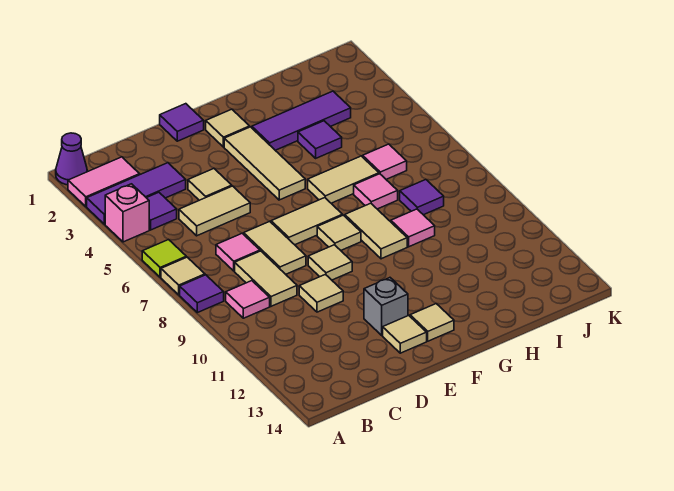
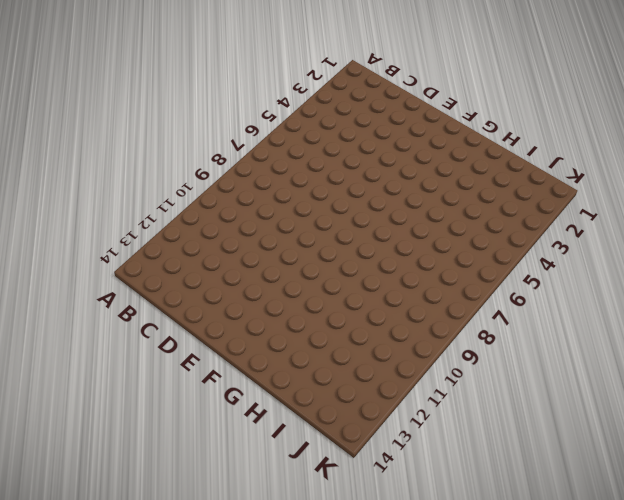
none -> purple 1x1 cone [56,133,87,185]
none -> pink 1x2 tile [68,157,140,207]
none -> purple 1x3 tile [87,163,186,224]
none -> pink 1x1 brick [105,184,149,242]

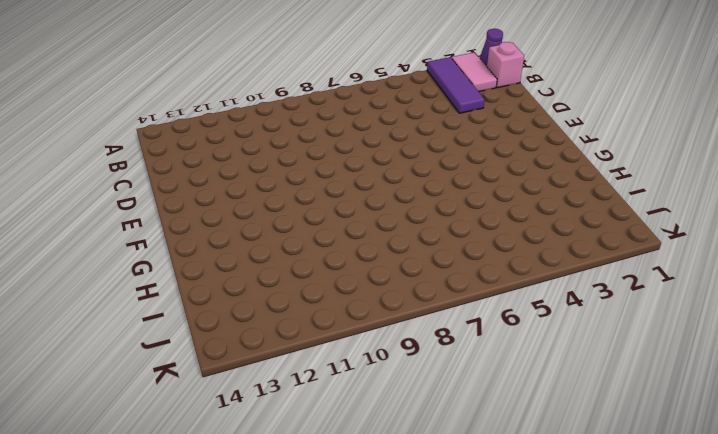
pink 1x1 brick [487,42,524,88] -> pink 1x1 brick moved to [105,184,149,242]
none -> lime 1x1 tile [142,240,186,277]
none -> tan 1x1 tile [161,257,205,295]
none -> purple 1x1 tile [180,275,224,313]
none -> purple 1x1 tile [147,192,177,230]

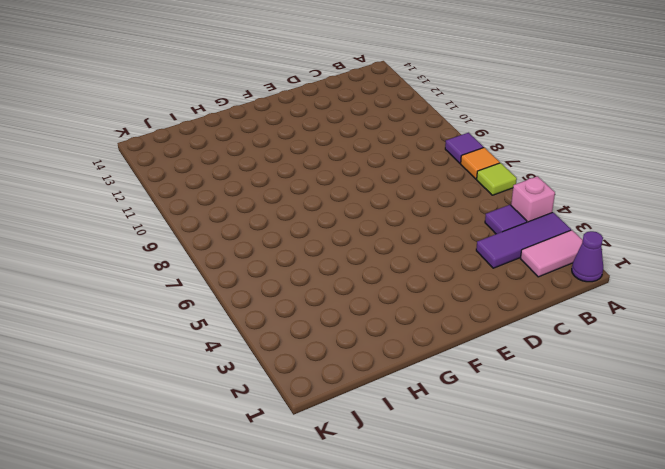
orange 1x1 tile [461,148,500,179] -> tan 1x1 tile [161,257,205,295]
none -> pink 1x1 tile [226,281,270,318]
none -> tan 1x2 tile [179,186,250,236]
none -> pink 1x1 tile [216,233,260,271]
none -> tan 1x2 tile [235,251,297,306]

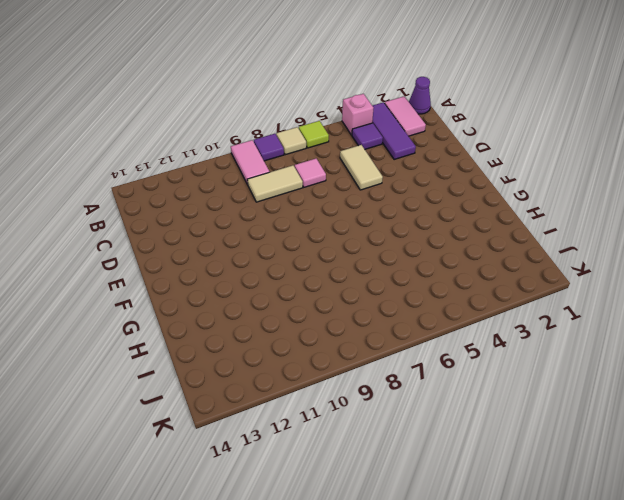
pink 1x2 tile [231,140,269,185] -> pink 1x1 tile [226,281,270,318]
none -> tan 1x1 tile [188,169,232,200]
none -> tan 1x2 tile [244,221,306,274]
none -> tan 1x1 tile [299,274,343,312]
none -> purple 1x1 tile [160,104,204,141]

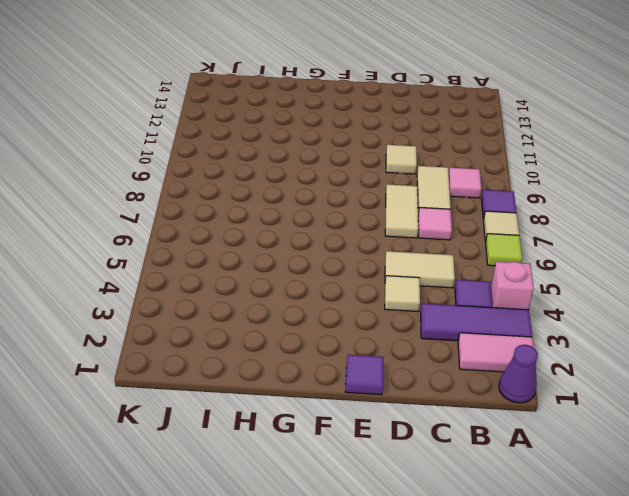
none -> tan 1x2 tile [271,198,343,245]
none -> tan 1x1 tile [308,245,352,280]
none -> grey 1x1 brick [364,278,408,335]
none -> tan 1x1 tile [383,315,427,353]

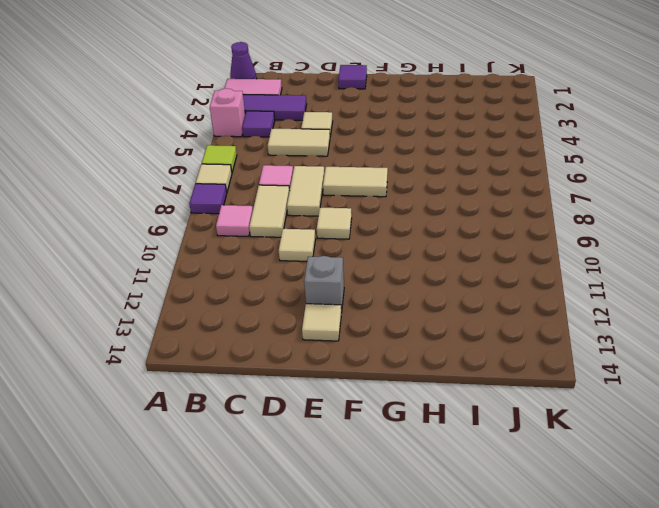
none -> tan 1x1 tile [206,109,250,147]
none -> tan 1x3 tile [224,127,305,200]
none -> tan 1x1 tile [317,215,361,250]
none -> tan 1x1 tile [410,304,454,341]

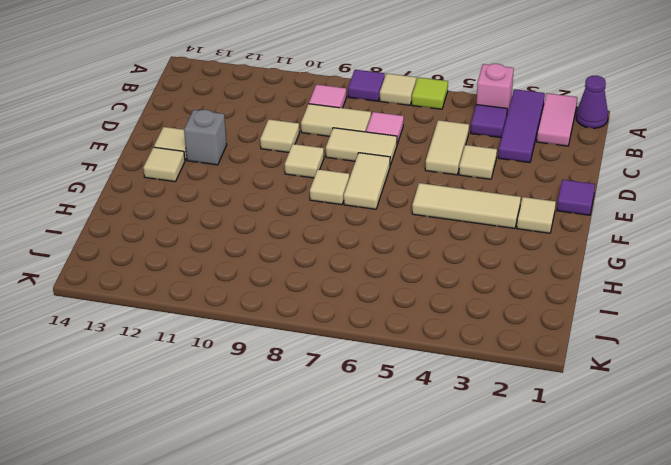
none -> purple 1x3 tile [252,91,351,150]
none -> tan 1x2 tile [308,156,379,203]
none -> tan 1x2 tile [345,203,407,259]
none -> purple 1x1 tile [298,121,342,158]

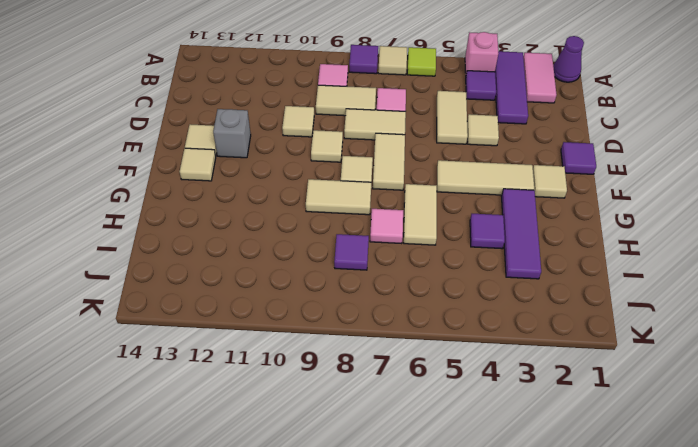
none -> pink 1x1 tile [391,209,435,247]
none -> pink 1x1 tile [363,144,407,179]

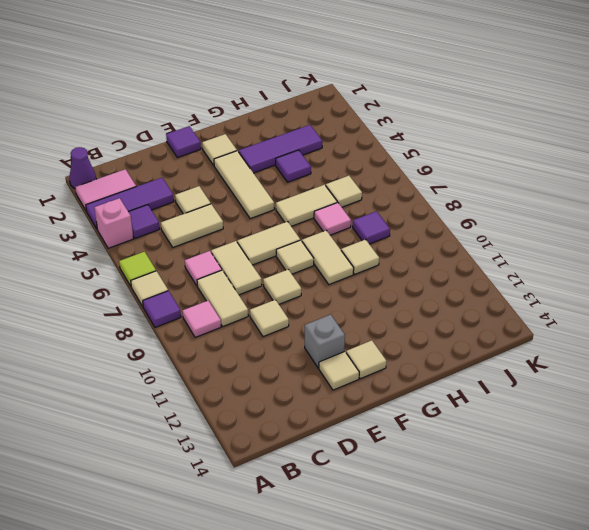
tan 1x1 tile [341,240,379,274] -> pink 1x1 tile [391,209,435,247]
tan 1x1 tile [326,176,362,207] -> pink 1x1 tile [363,144,407,179]

